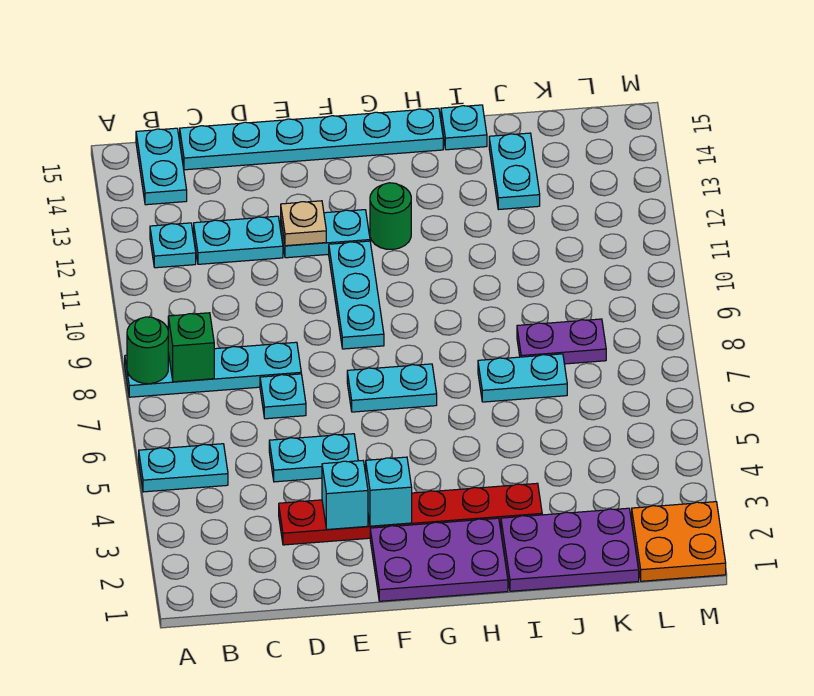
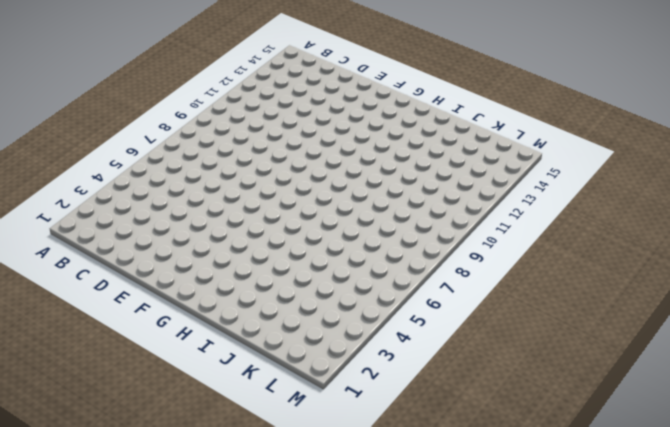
none -> cyan 1x2 plate [139,444,228,492]
none -> cyan 1x4 plate [125,342,301,397]
none -> cyan 1x1 plate [150,223,196,268]

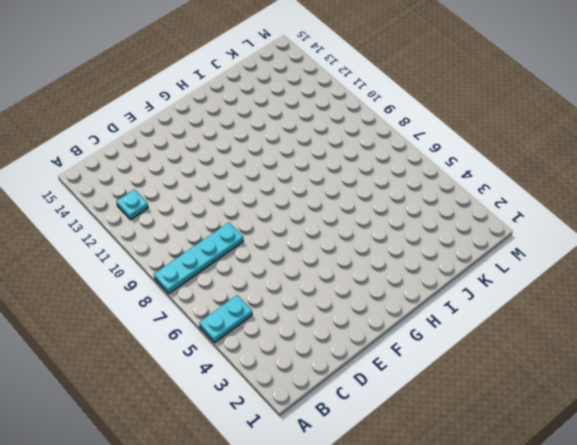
none -> cyan 1x2 plate [136,128,187,205]
none -> cyan 1x2 plate [194,216,283,264]
none -> cyan 1x6 plate [180,108,443,170]

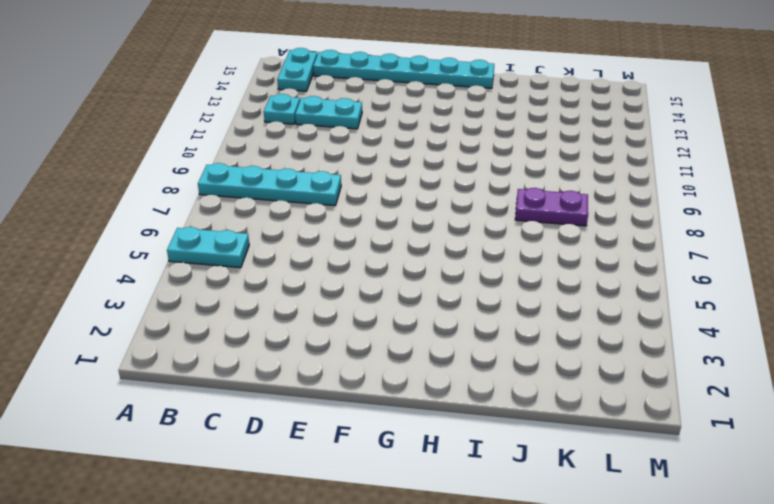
none -> red 1x6 plate [279,483,542,545]
none -> cyan 1x2 plate [269,434,358,482]
none -> cyan 1x1 plate [260,374,306,419]

